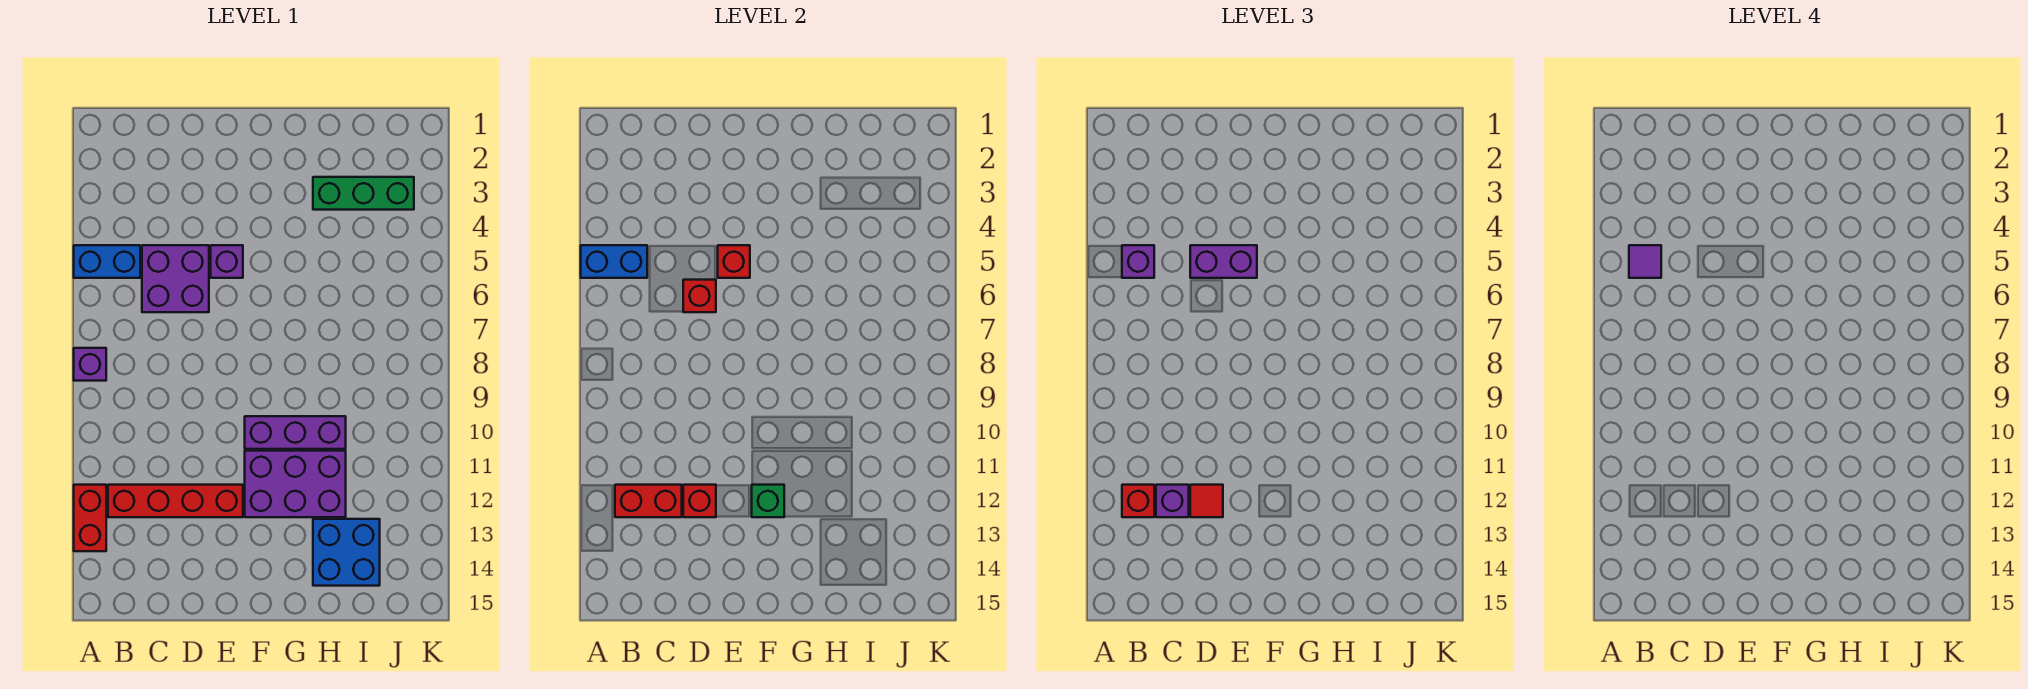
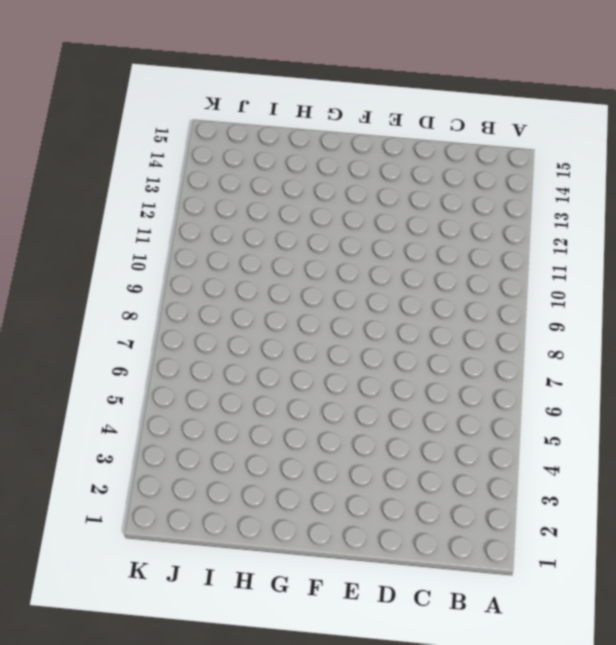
none -> blue 1x2 brick [74,245,140,278]
none -> purple 1x1 brick [74,348,106,381]
none -> red 1x2 brick [74,485,106,551]

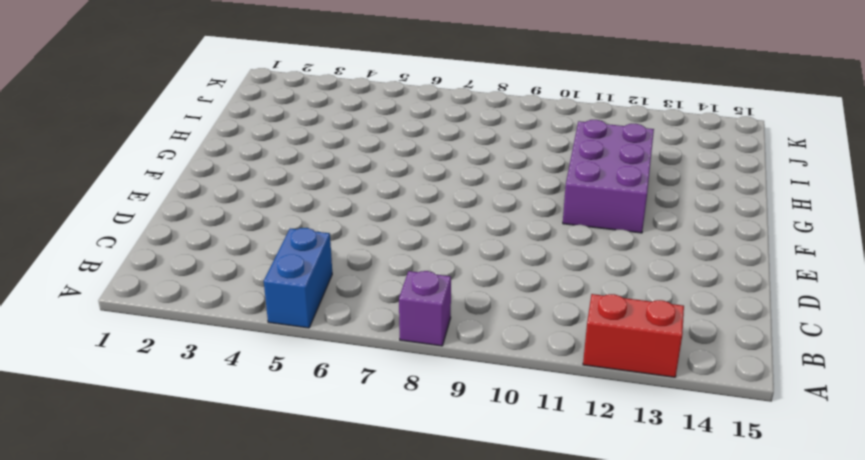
none -> red 1x4 brick [108,485,243,517]
none -> purple 2x2 brick [142,245,209,312]
none -> purple 1x1 brick [211,245,243,278]

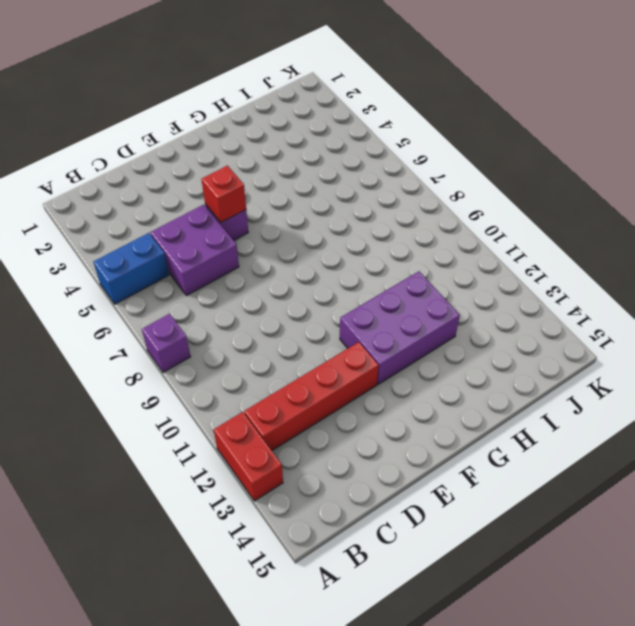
none -> purple 1x3 brick [245,416,346,449]
none -> green 1x3 brick [313,177,414,210]
none -> blue 2x2 brick [313,519,380,586]

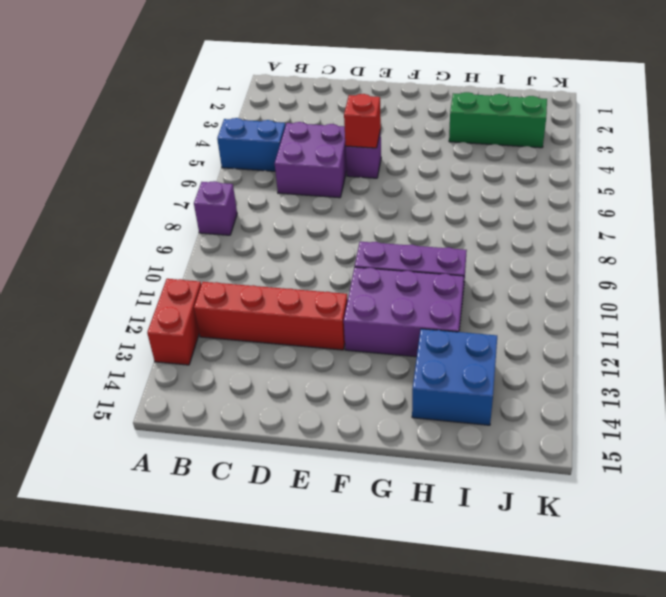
none -> blue 1x2 brick [581,245,647,278]
none -> red 1x2 brick [615,485,682,517]
none -> red 1x1 brick [683,280,716,312]

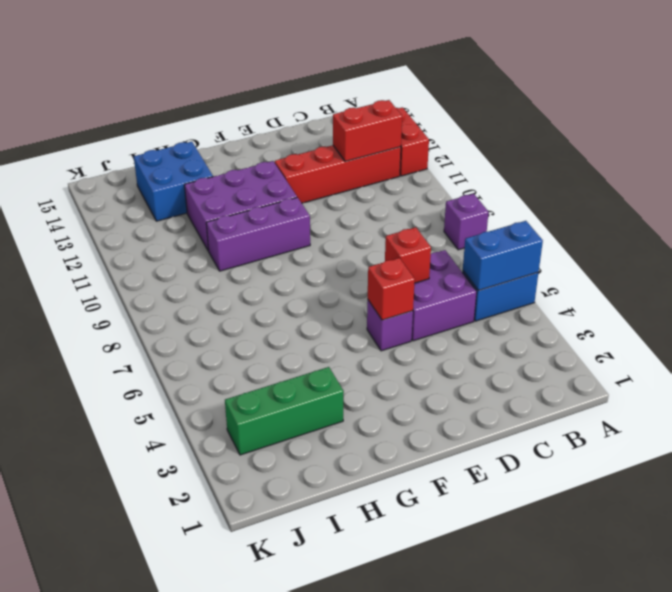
none -> red 1x1 brick [683,485,716,517]
none -> green 1x1 brick [752,485,784,517]
none -> purple 1x1 brick [1122,245,1154,278]

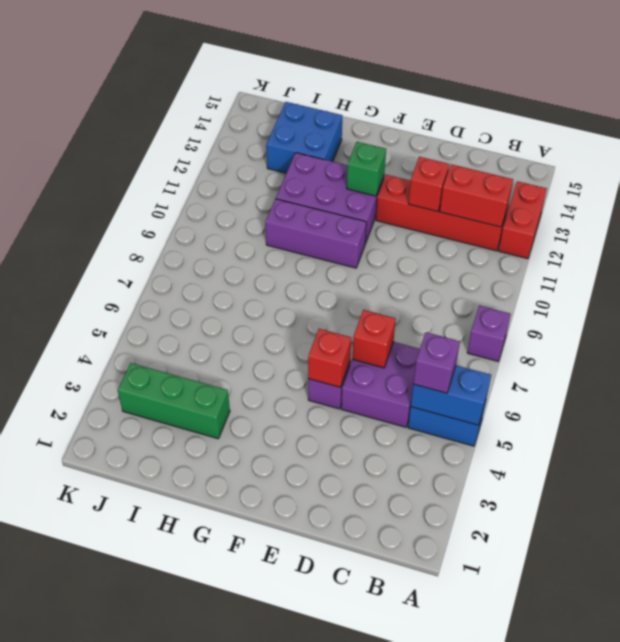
none -> red 1x1 brick [1122,485,1154,517]
none -> purple 1x1 brick [1156,485,1189,517]
none -> purple 1x2 brick [1190,245,1257,278]

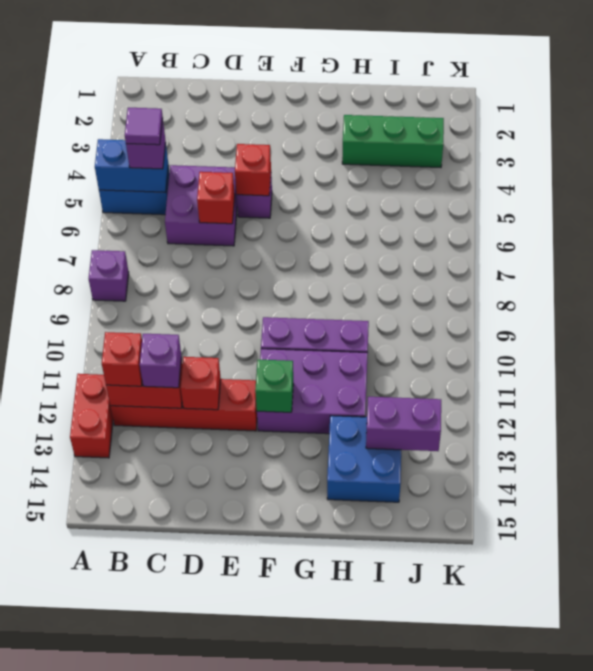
purple 1x2 brick [366,397,441,451] -> purple 1x2 brick moved to [1190,245,1257,278]
none -> red 1x1 tile [1190,485,1223,517]

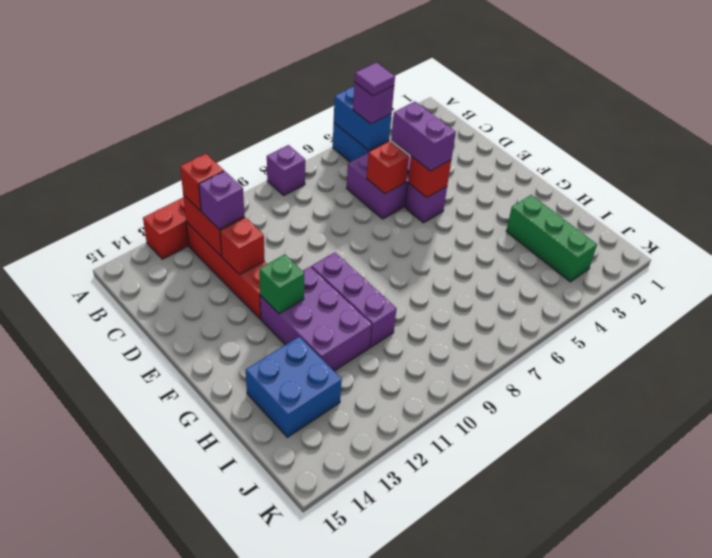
none -> red 1x1 tile [1190,485,1223,517]

